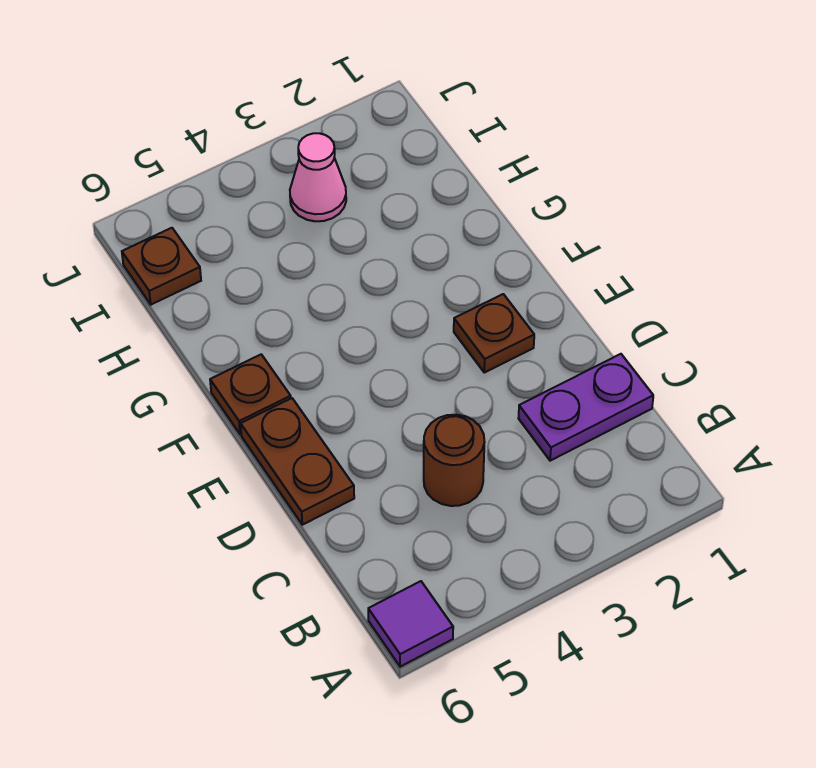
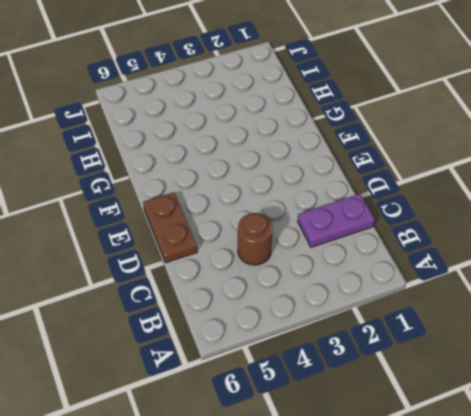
none -> purple 1x1 tile [368,581,453,667]
none -> brown 1x1 plate [454,294,534,373]

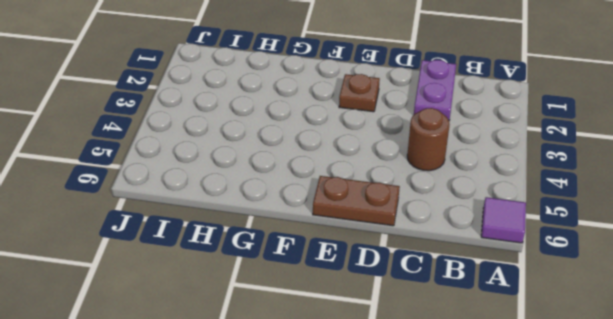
none -> brown 1x1 plate [210,354,291,434]
none -> pink 1x1 cone [290,133,346,221]

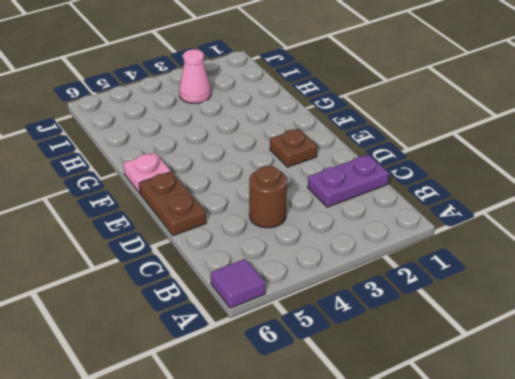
pink 1x1 plate [123,153,171,193] -> brown 1x1 plate [210,354,291,434]
none -> brown 1x1 plate [122,228,201,305]

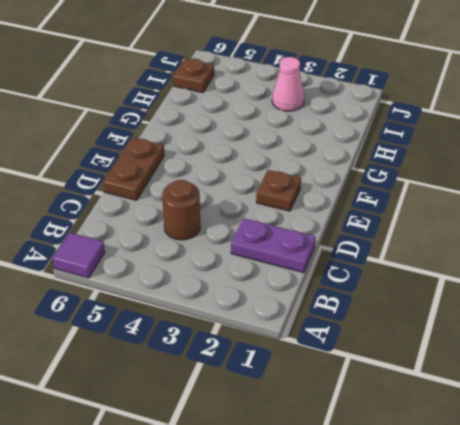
none -> brown 1x1 plate [210,354,291,434]

